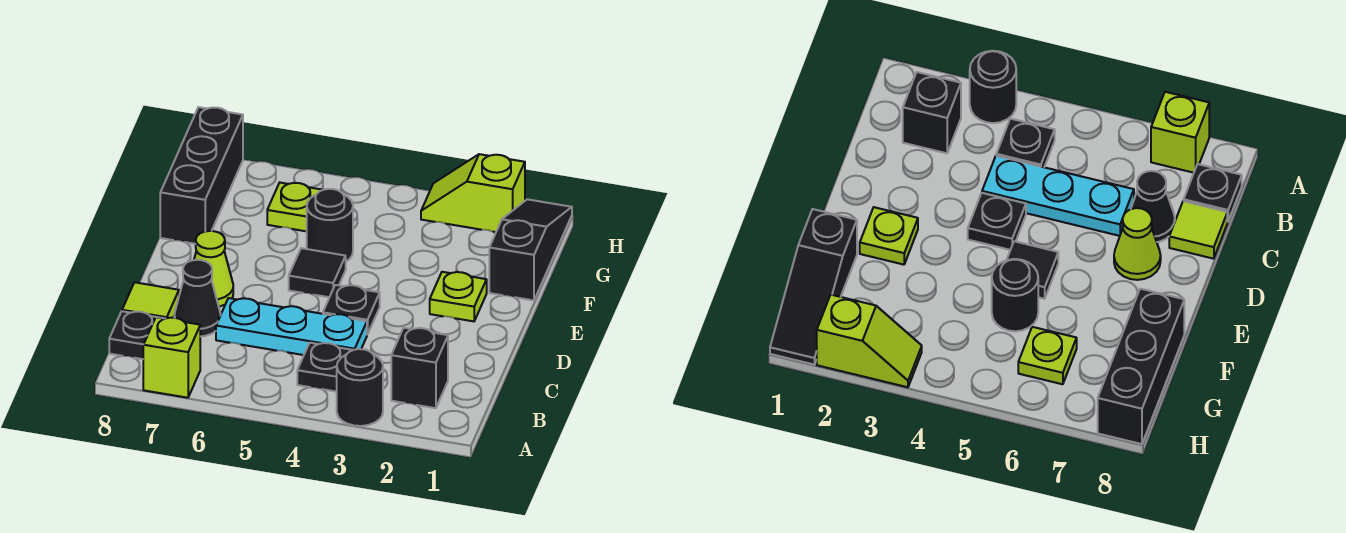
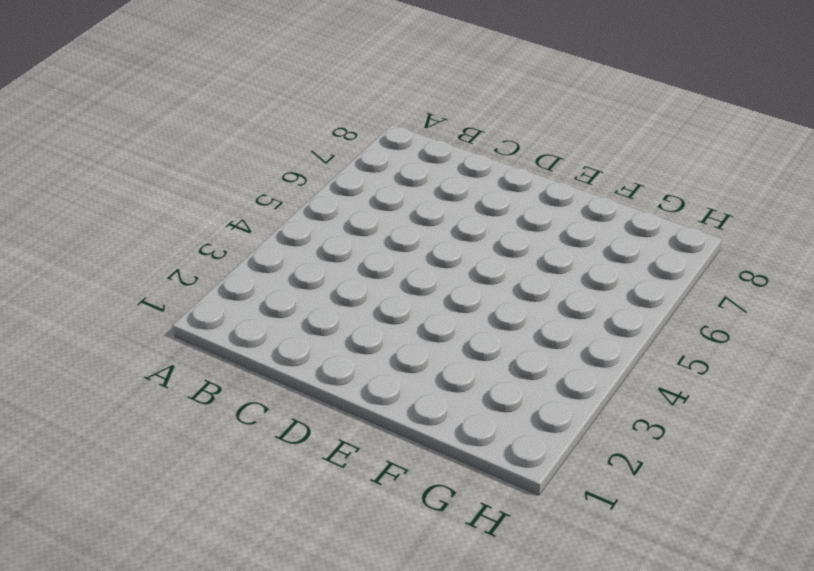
none -> black 1x1 round brick [337,349,383,426]
none -> lime 1x1 brick [143,317,200,398]
none -> black 1x1 brick [391,328,448,408]

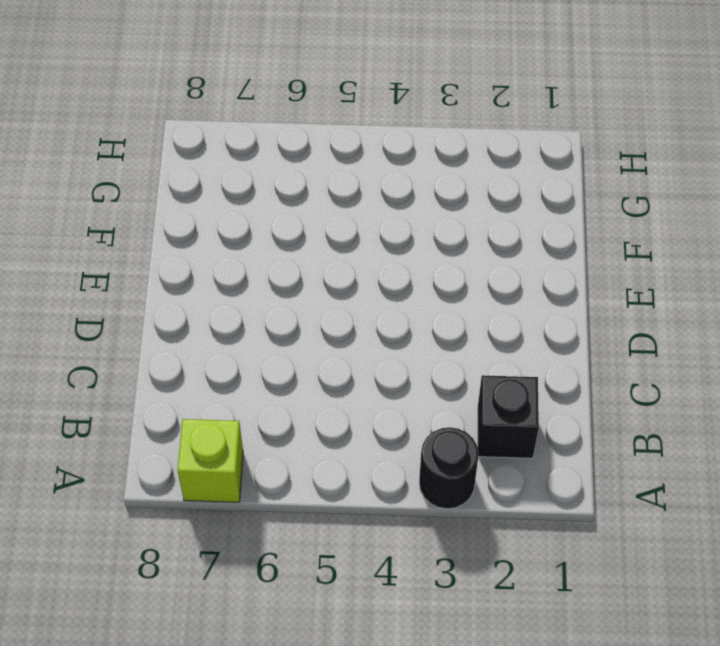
none -> black 1x1 plate [297,343,352,392]
none -> black 1x1 plate [109,311,165,359]
none -> cyan 1x3 plate [216,298,367,355]

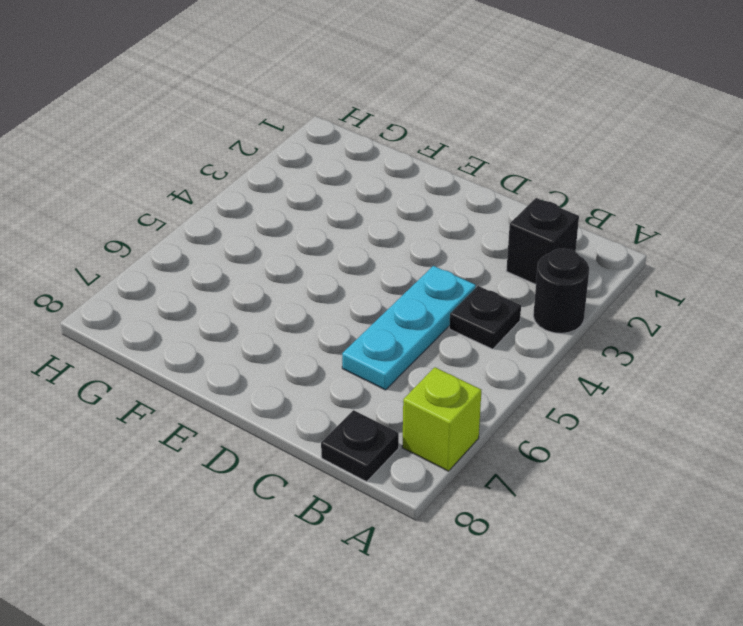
none -> black 1x1 cone [174,260,221,337]
none -> lime 1x1 tile [122,282,179,319]
none -> black 1x1 plate [323,285,380,334]

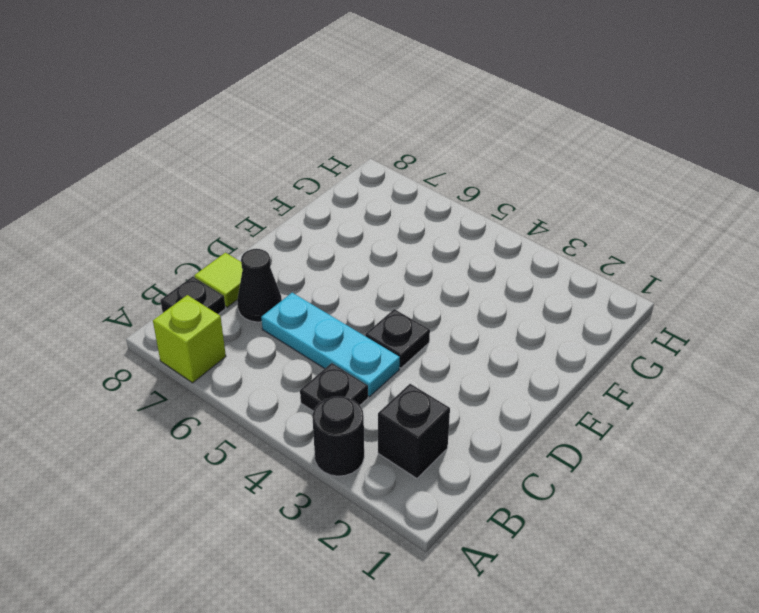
none -> lime 1x1 cone [194,231,233,307]
none -> lime 1x1 plate [430,272,487,321]
none -> black 1x1 tile [289,248,346,297]

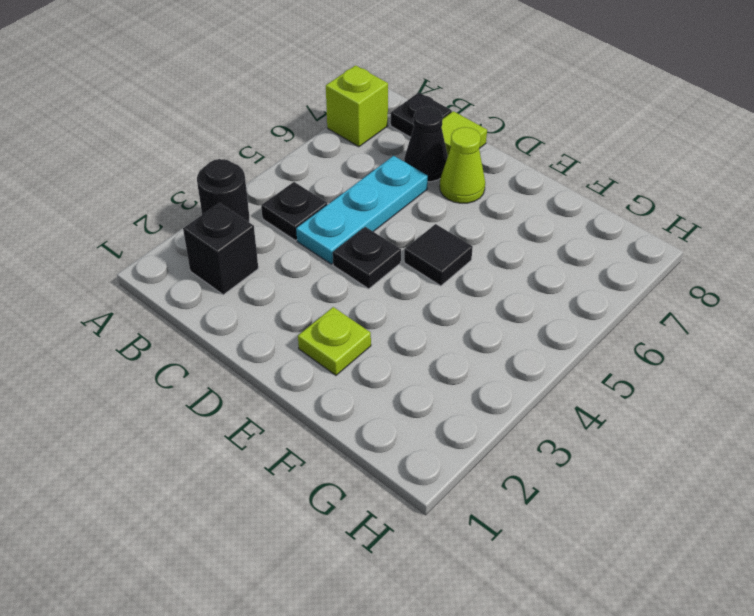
none -> black 1x3 slope [489,199,572,300]
none -> black 1x1 round brick [307,189,353,261]
none -> black 1x3 brick [160,107,243,244]

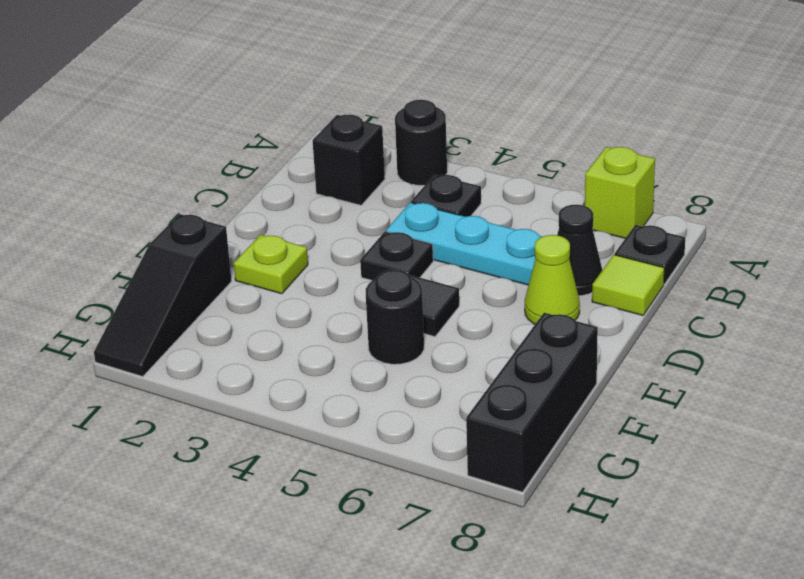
none -> lime 1x1 plate [267,183,322,231]
none -> lime 1x2 slope [421,154,525,232]

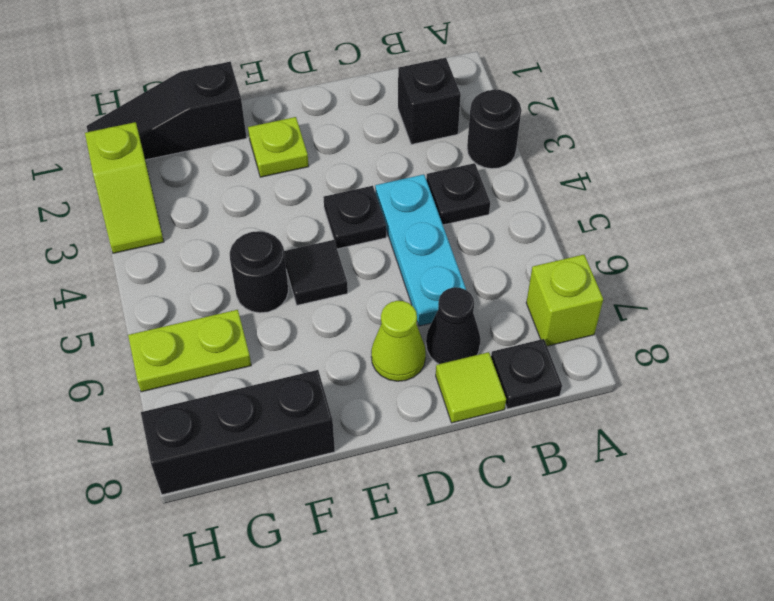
lime 1x2 plate [128,310,251,392] -> lime 1x1 plate [267,183,322,231]

